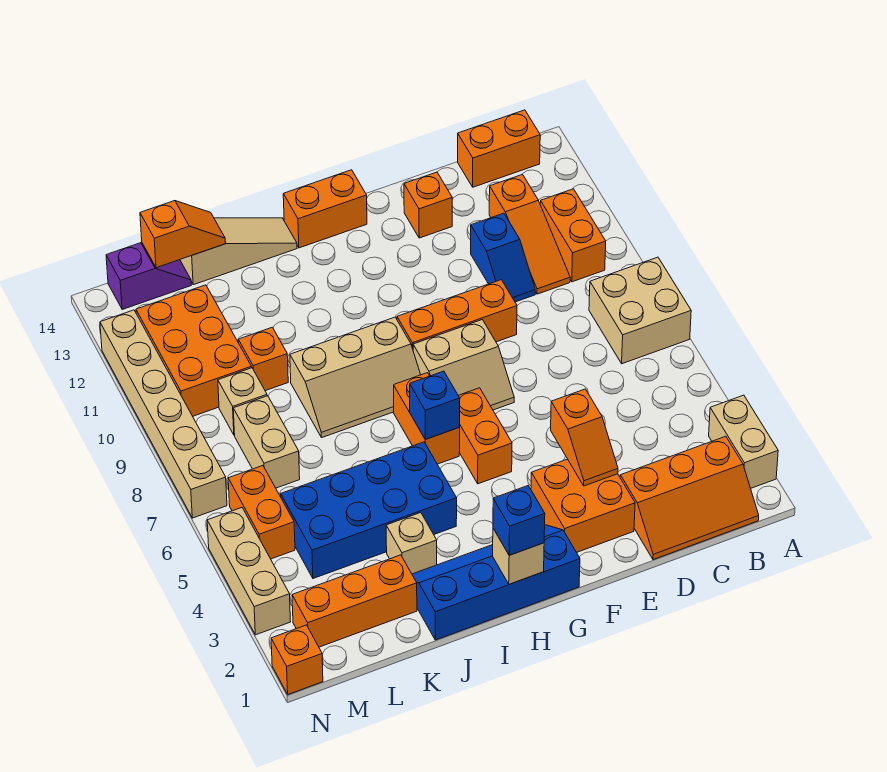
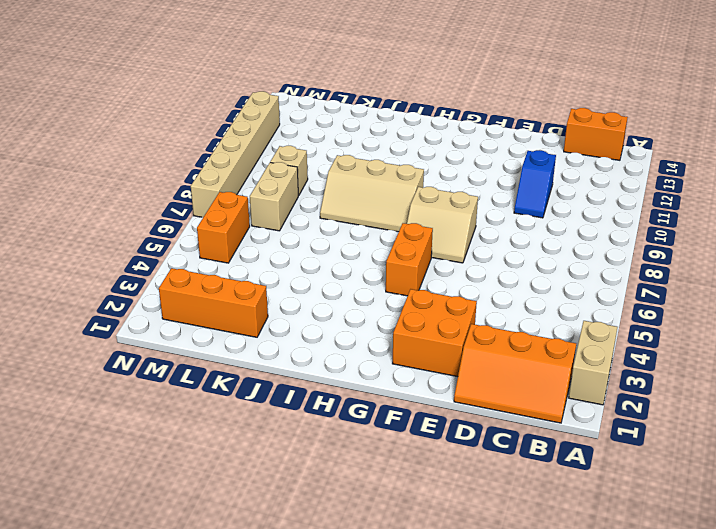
none -> tan 2x2 brick [589,257,691,364]
none -> orange 1x2 brick [540,189,606,282]
none -> orange 1x3 slope [489,174,570,294]
none -> orange 1x3 brick [397,280,517,349]

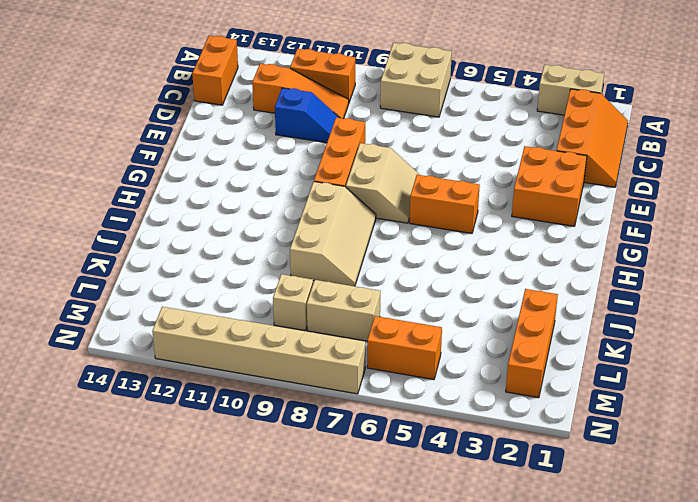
none -> orange 1x1 brick [404,172,452,238]
none -> blue 2x4 slope [412,525,580,640]
none -> orange 1x2 brick [283,170,367,248]
none -> orange 1x2 brick [394,373,460,464]

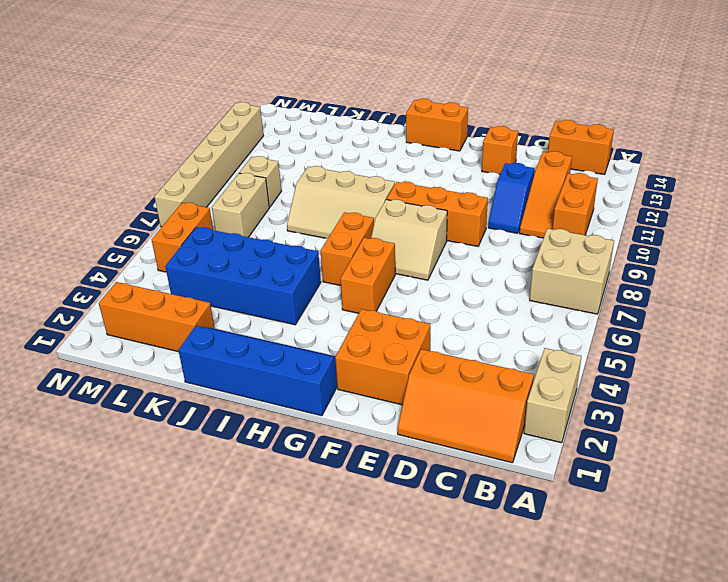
none -> tan 1x3 slope [180,218,297,285]
none -> tan 1x1 brick [386,513,437,574]
none -> orange 1x1 brick [238,327,288,391]
none -> orange 2x3 brick [136,285,251,416]

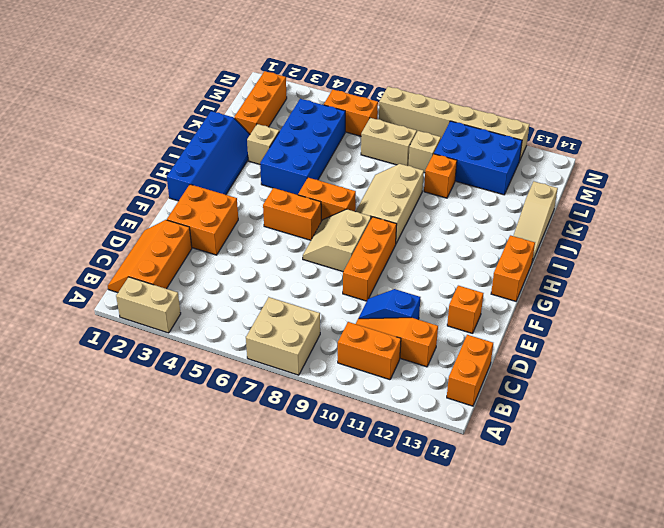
blue 2x3 brick [434,121,522,195] -> orange 2x3 brick [136,285,251,416]
none -> purple 1x2 slope [106,243,191,309]
none -> orange 1x1 brick [271,625,323,694]
none -> tan 1x3 brick [207,508,291,635]
none -> orange 1x2 slope [551,389,618,486]

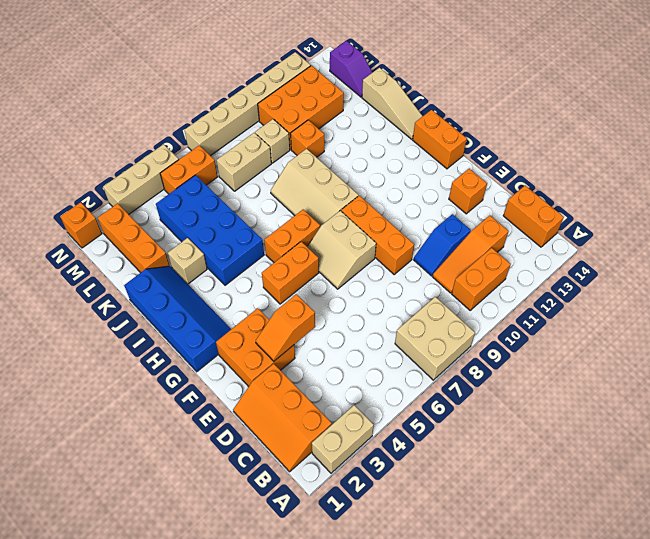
none -> tan 1x1 brick [493,529,544,584]
none -> blue 1x1 brick [410,371,460,439]
none -> orange 1x2 slope [140,201,226,268]
none -> blue 1x1 brick [493,486,545,555]

